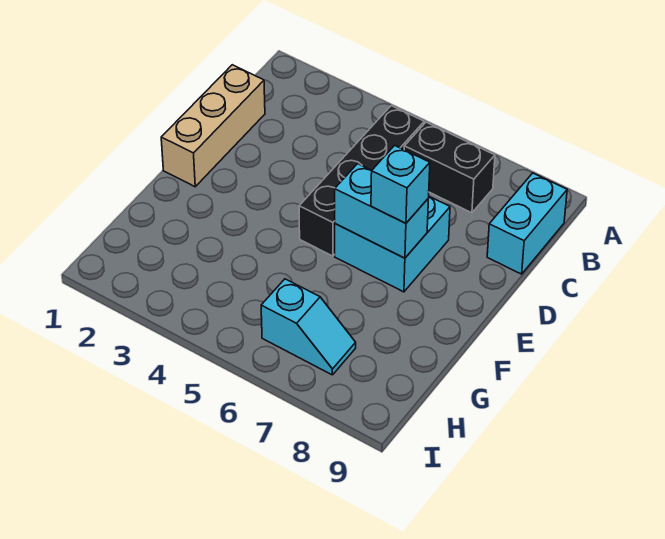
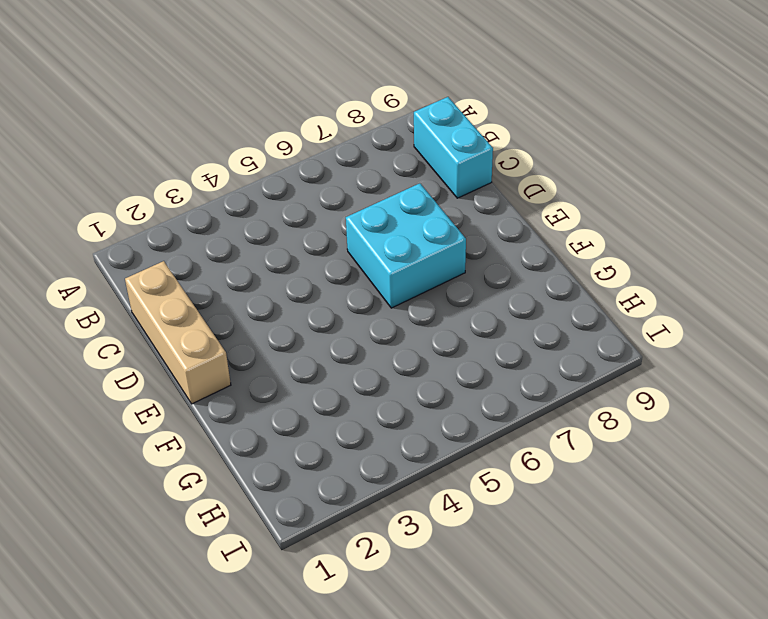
none -> black 1x4 brick [299,106,424,256]
none -> black 1x2 brick [404,122,495,213]

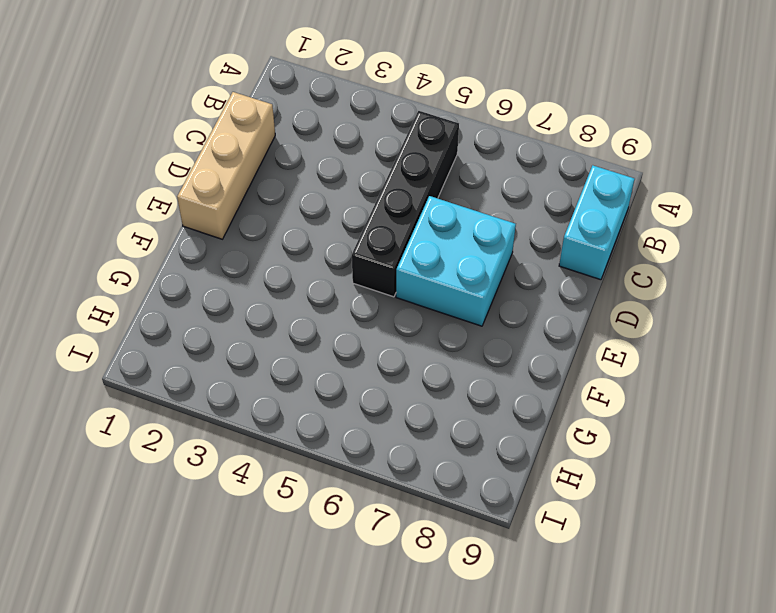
none -> black 1x2 brick [404,122,495,213]
none -> cyan 1x2 slope [261,279,356,375]

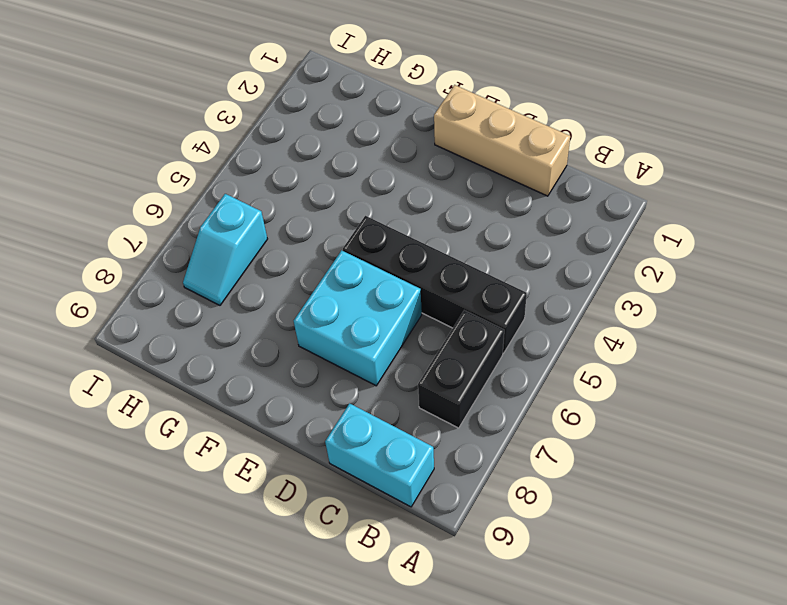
none -> cyan 1x2 brick [335,164,428,258]
none -> cyan 1x1 brick [371,145,430,223]

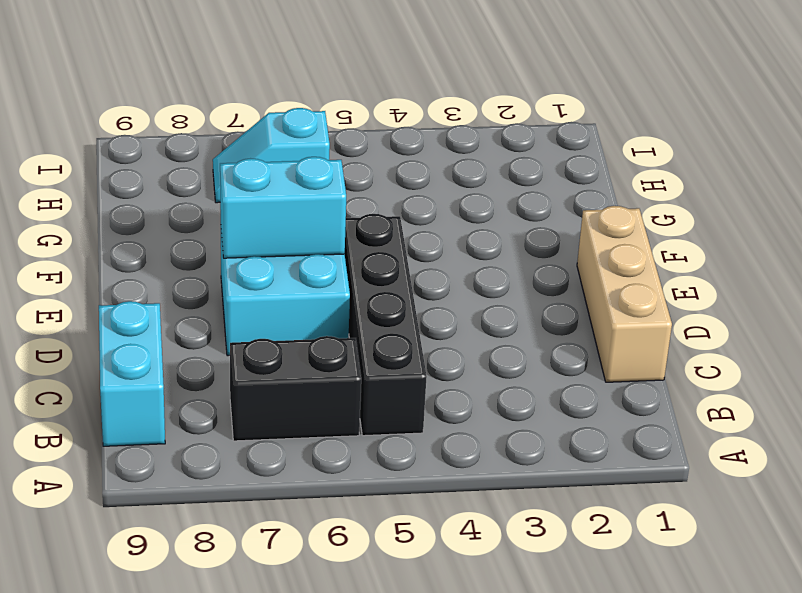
none -> cyan 1x1 brick [371,145,430,223]

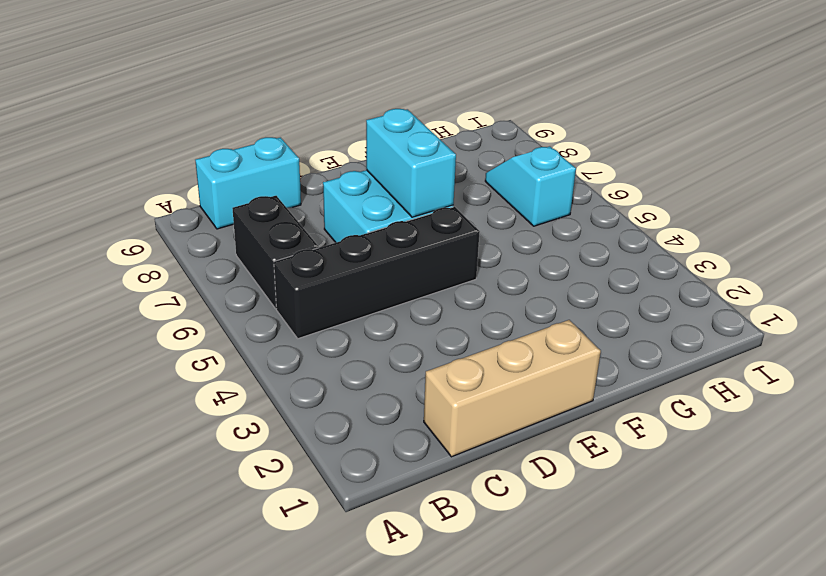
none -> cyan 1x1 brick [371,145,430,223]

